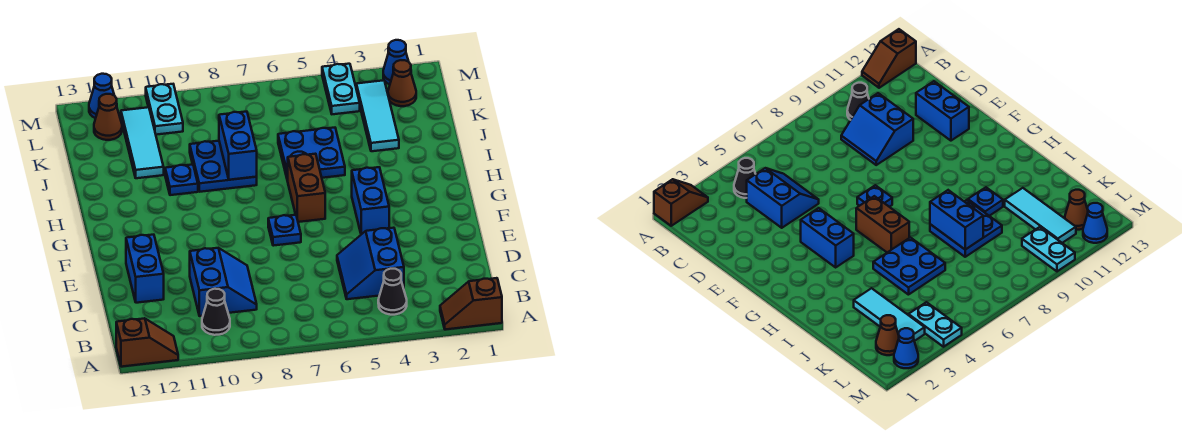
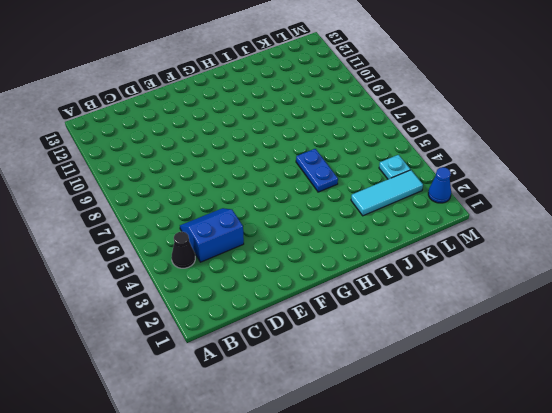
blue 1x2 plate [296,149,338,192] -> blue 2x2 plate [278,128,345,181]
cyan 1x1 plate [379,155,410,179] -> cyan 1x2 plate [322,64,360,114]
none -> brown 1x2 slope [440,278,502,330]
none -> brown 1x2 slope [116,318,178,367]
none -> black 1x1 cone [202,289,230,335]

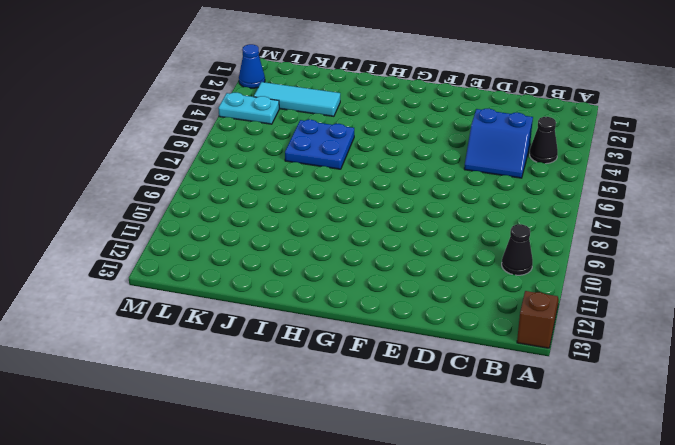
none -> brown 1x2 slope [440,278,502,330]
none -> blue 2x2 slope [190,248,257,316]
none -> blue 1x2 brick [126,235,164,303]

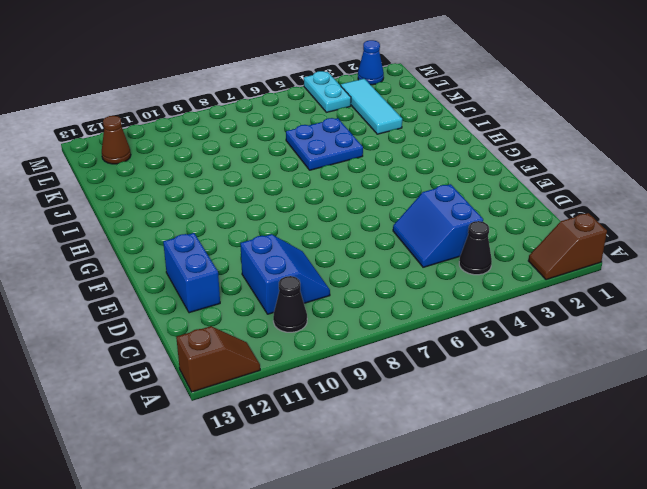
none -> blue 1x2 brick [352,167,389,234]
none -> blue 1x1 plate [268,215,301,246]
none -> brown 1x2 brick [288,154,325,222]

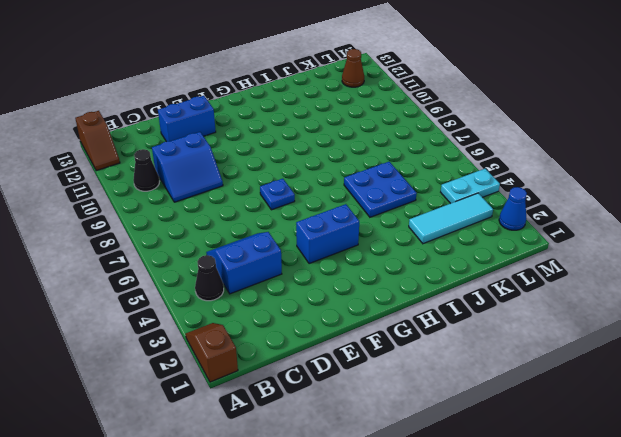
none -> brown 1x2 brick [288,154,325,222]
none -> blue 2x2 plate [190,141,257,192]
none -> blue 1x1 plate [165,165,198,195]

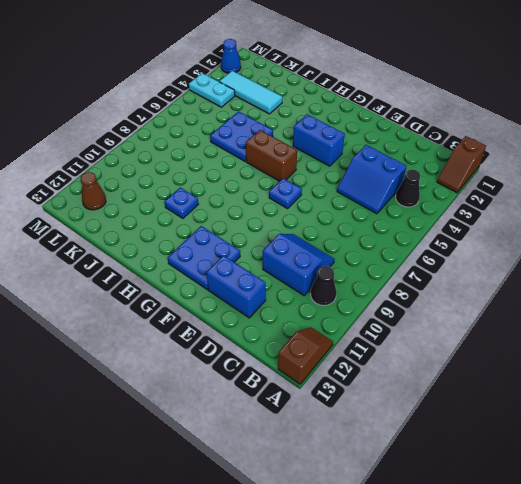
blue 2x2 plate [168,226,240,289] -> blue 2x2 plate moved to [190,141,257,192]
none -> cyan 1x3 tile [121,107,164,178]
none -> brown 1x1 cone [388,60,416,106]
none -> cyan 1x2 plate [146,84,183,135]

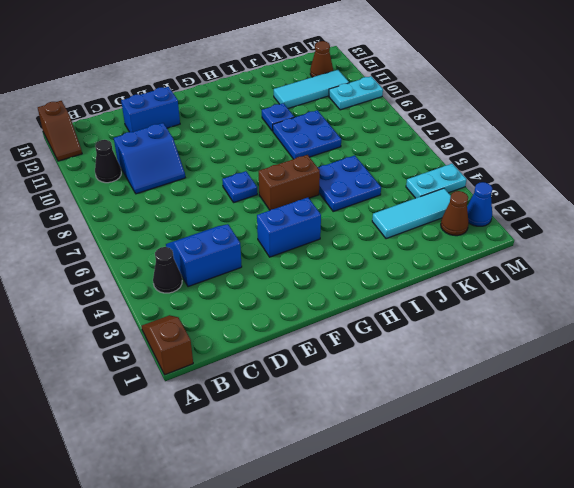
none -> blue 1x1 cone [89,74,117,118]
none -> blue 1x2 brick [219,111,257,180]

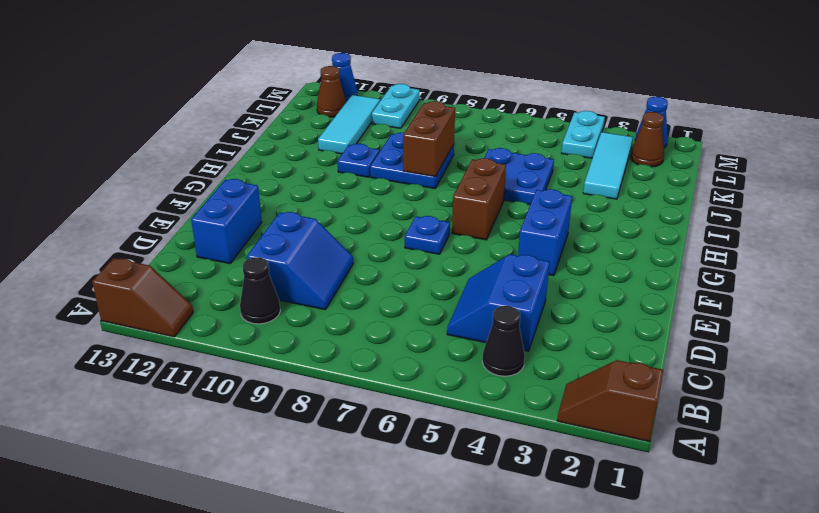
brown 1x2 brick [403,101,455,177] -> blue 1x2 brick [219,111,257,180]

